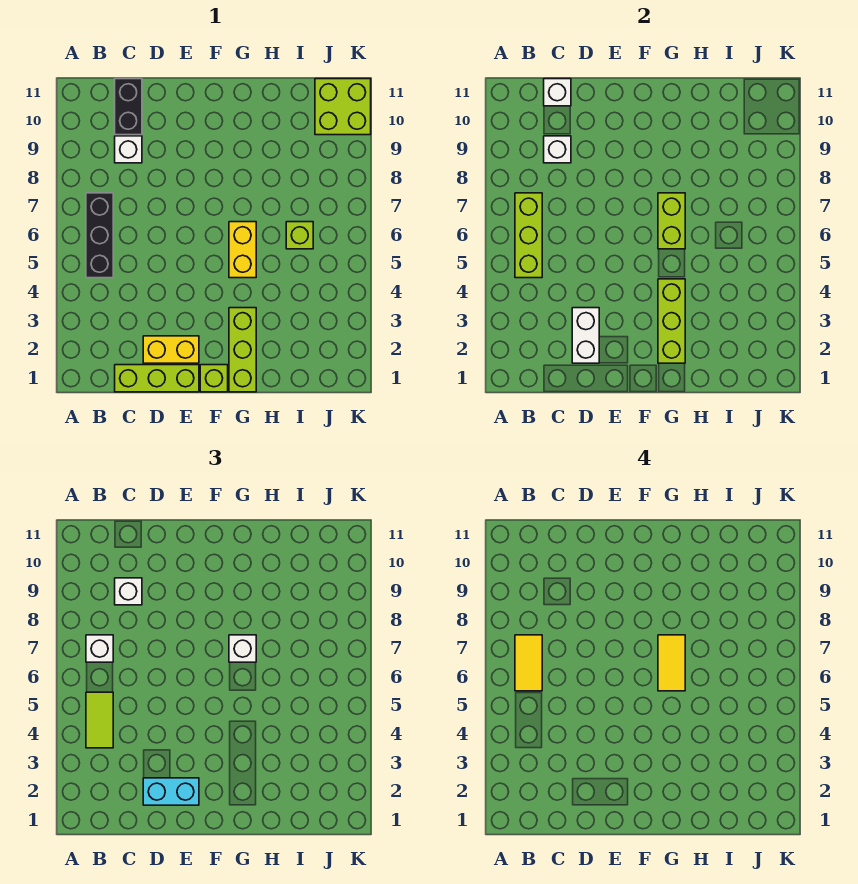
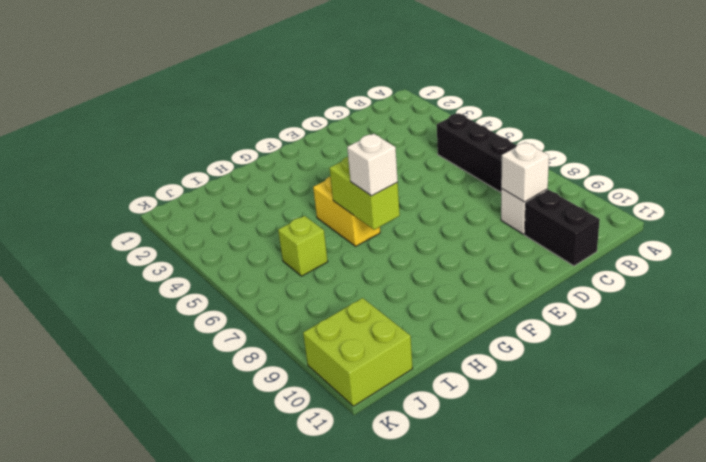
none -> lime 1x3 brick [115,365,199,392]
none -> yellow 1x2 brick [143,336,199,363]
none -> lime 1x1 brick [200,365,228,392]

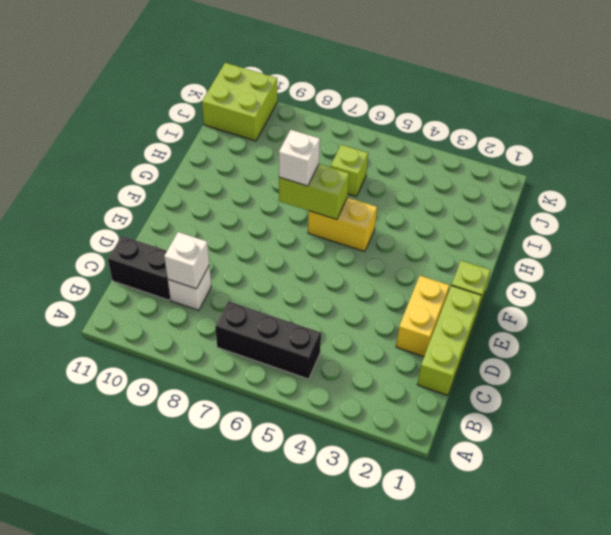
none -> lime 1x3 brick [229,308,256,392]
none -> lime 1x3 brick [515,193,542,278]
none -> white 1x1 brick [544,79,571,106]

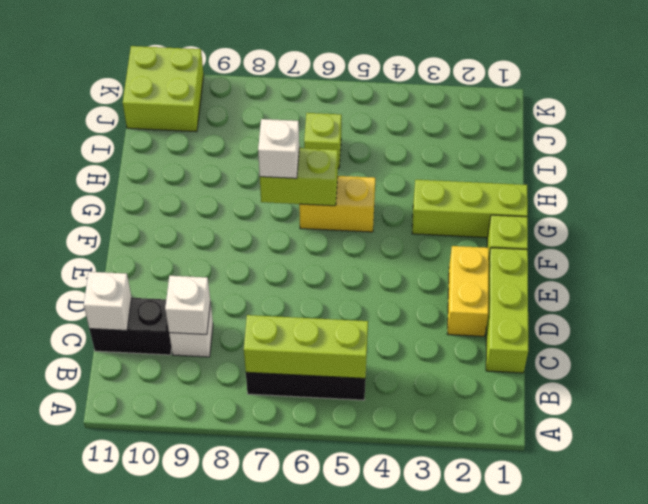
none -> white 1x2 brick [572,308,599,363]
none -> lime 1x3 brick [658,279,685,363]
none -> lime 1x2 tile [86,692,113,748]

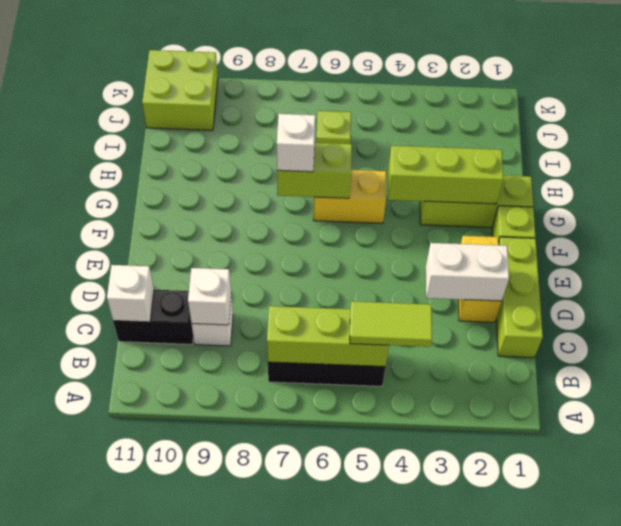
none -> white 1x1 brick [86,635,113,662]
none -> white 1x1 brick [115,578,142,605]
none -> cyan 1x2 brick [143,778,199,805]

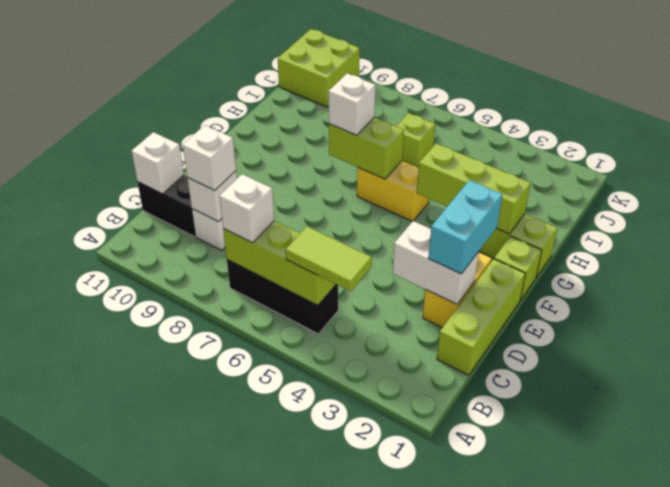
none -> yellow 1x2 tile [515,635,542,691]
none -> yellow 1x2 tile [658,635,685,691]

